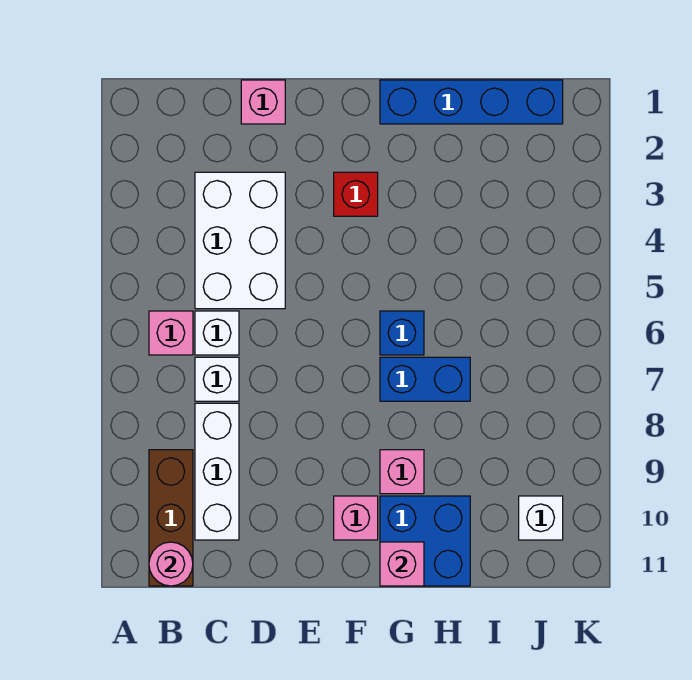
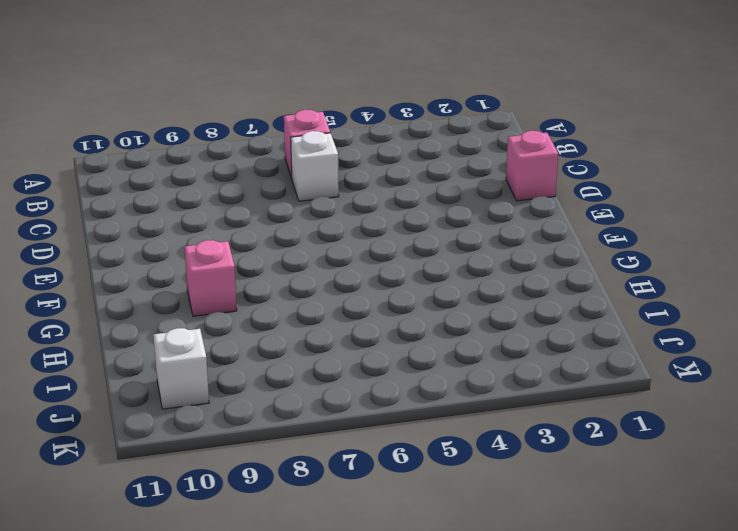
none -> brown 1x3 brick [149,450,193,586]
none -> white 2x3 brick [195,172,285,309]
none -> white 1x1 brick [195,357,239,401]

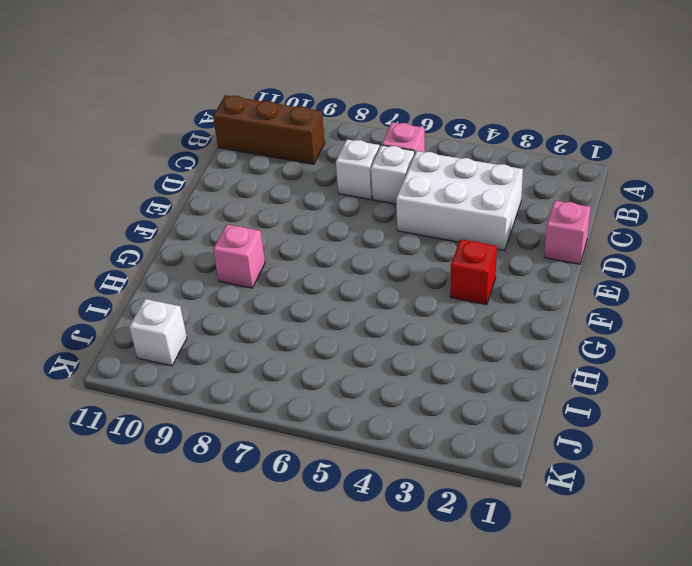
none -> white 1x3 brick [195,403,239,540]
none -> pink 1x1 brick [334,496,378,540]
none -> blue 1x4 brick [380,80,563,124]

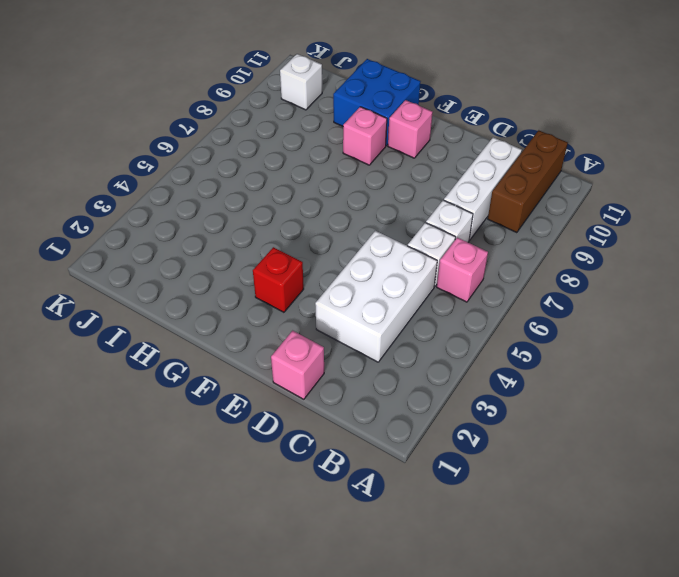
none -> blue 1x4 brick [380,80,563,124]
none -> blue 1x1 brick [380,311,424,355]
none -> blue 1x2 brick [380,357,470,401]

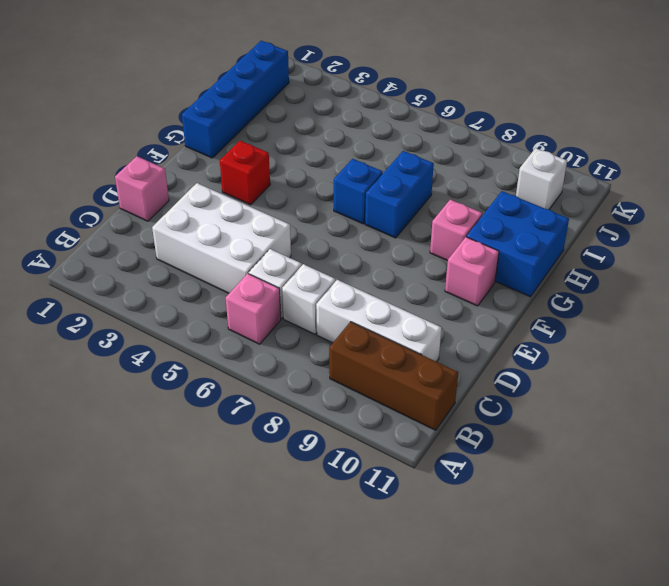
none -> pink 1x1 round brick [149,542,193,586]
none -> pink 1x1 brick [380,542,424,586]

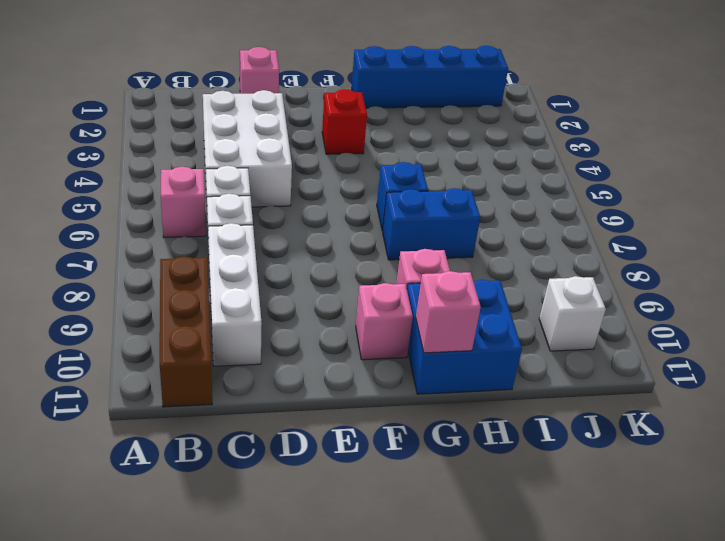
none -> pink 1x1 round brick [149,542,193,586]

